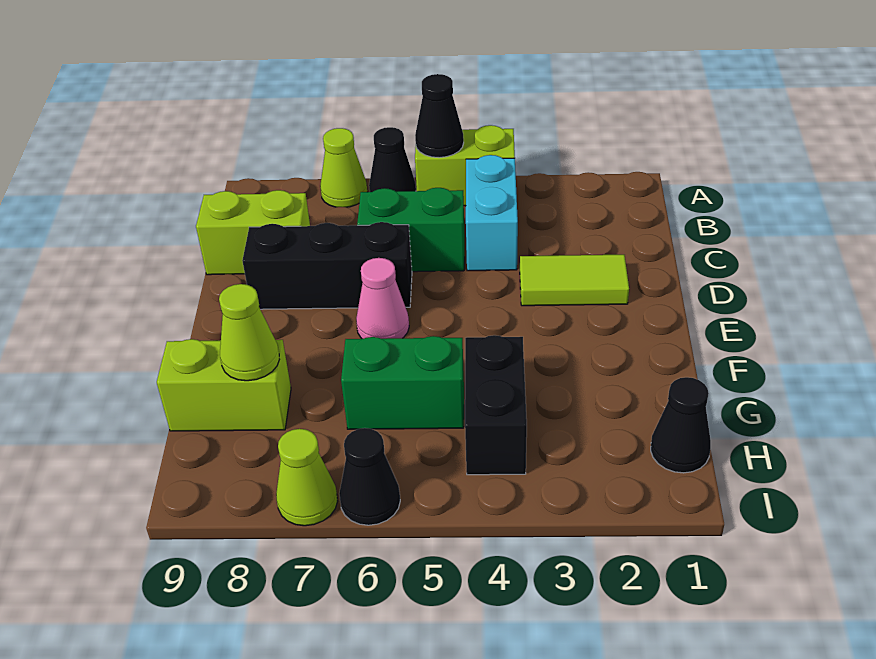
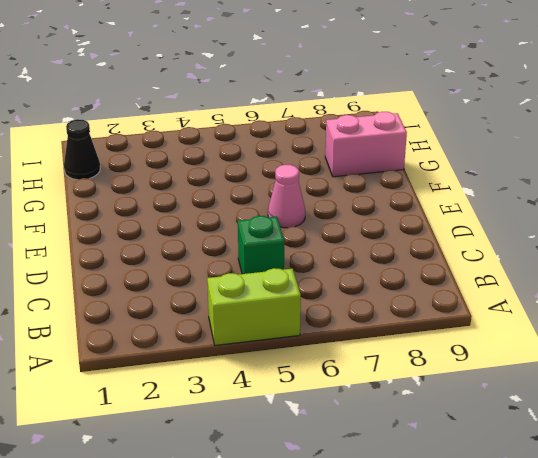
green 1x1 brick [238,216,284,274] -> green 1x2 brick [357,188,465,272]
pink 1x2 brick [325,112,407,177] -> lime 1x2 brick [157,339,291,431]
none -> black 1x1 cone [369,127,416,192]
none -> lime 1x1 cone [320,128,367,207]
none -> cyan 1x2 brick [466,155,518,271]

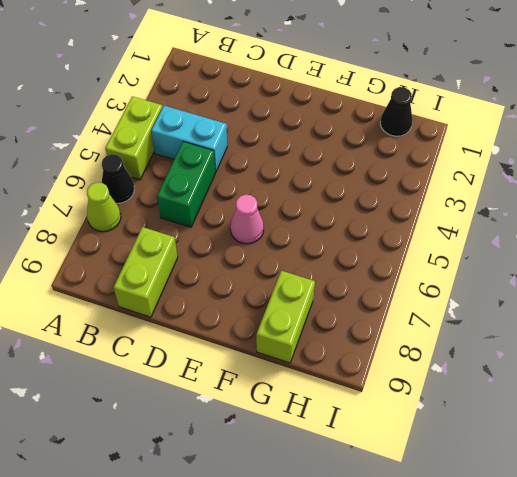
none -> lime 1x2 tile [520,255,629,306]
none -> black 1x3 brick [242,222,412,309]
none -> black 1x2 brick [465,335,527,475]

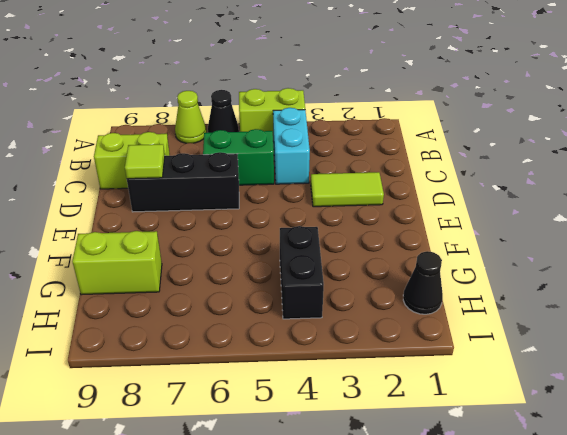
lime 1x1 tile [125,144,165,179] -> none
none -> pink 1x1 cone [356,258,409,339]
none -> green 1x2 brick [341,336,464,429]
none -> black 1x1 cone [339,428,400,525]

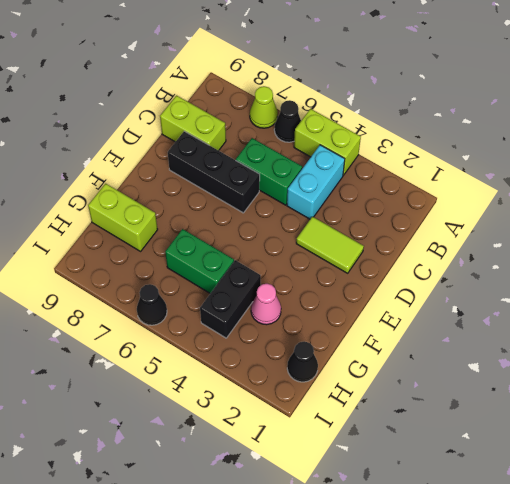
pink 1x1 cone [251,284,281,325] -> pink 1x1 cone moved to [356,258,409,339]
none -> lime 1x1 cone [276,429,338,526]
none -> black 1x1 cone [415,74,464,158]
none -> lime 1x1 cone [219,284,280,381]

